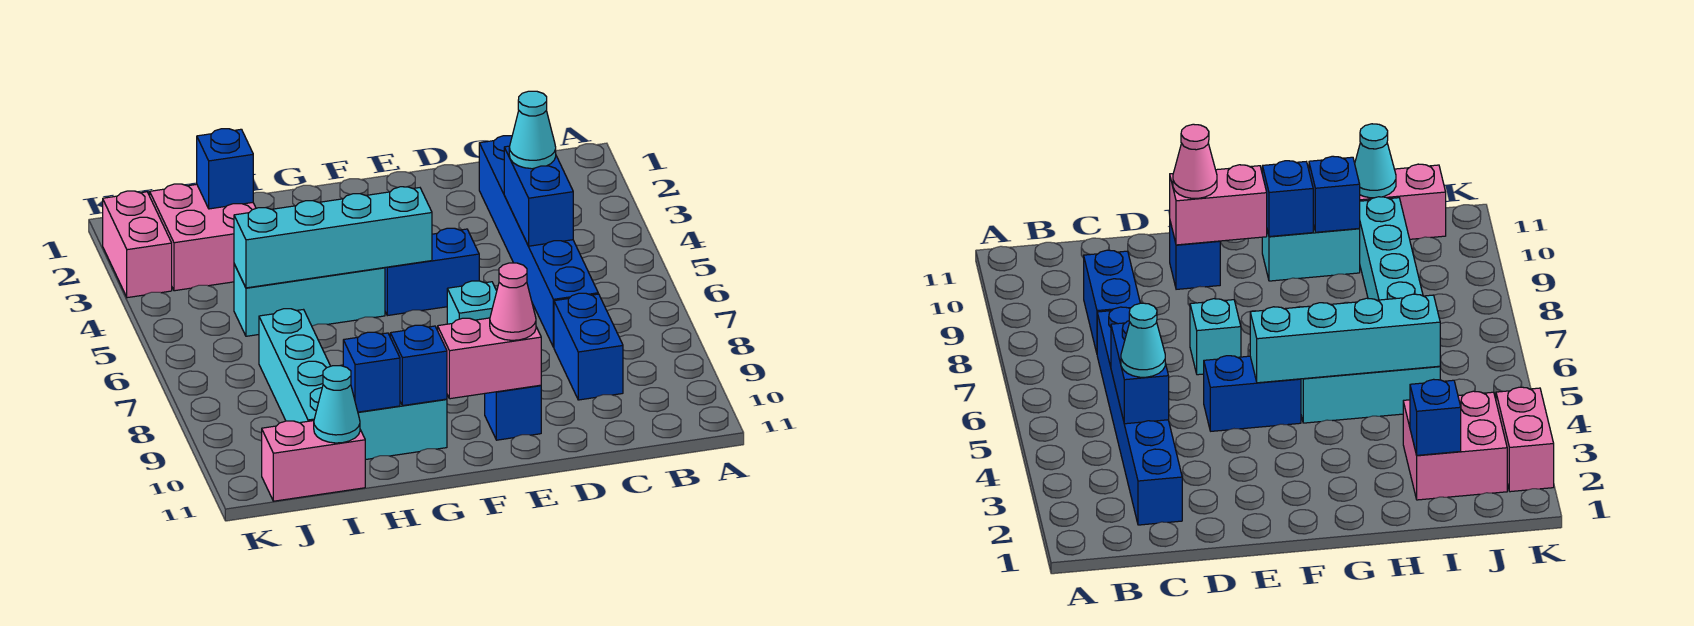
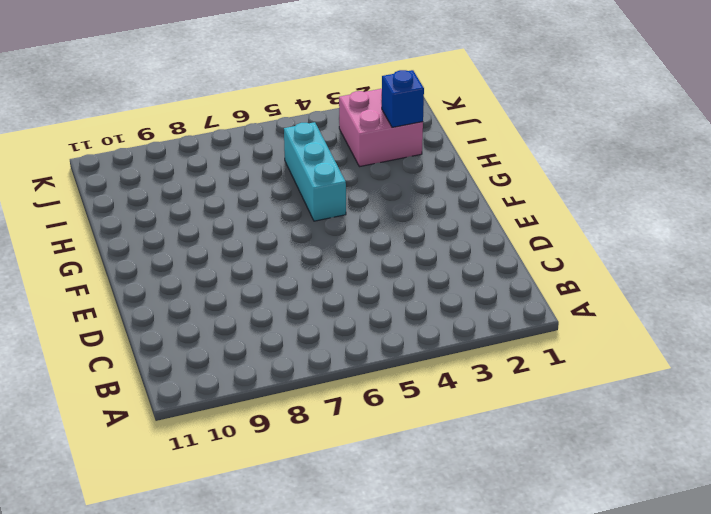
none -> blue 1x6 brick [479,136,598,347]
none -> blue 1x2 brick [554,293,623,400]
none -> blue 1x2 brick [385,228,479,316]

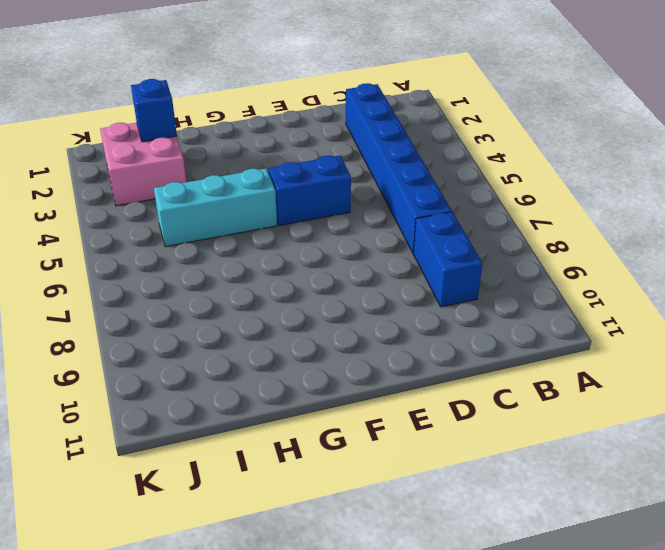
none -> cyan 1x1 brick [447,281,497,324]
none -> blue 1x1 brick [485,385,541,440]
none -> cyan 1x2 brick [358,399,447,460]

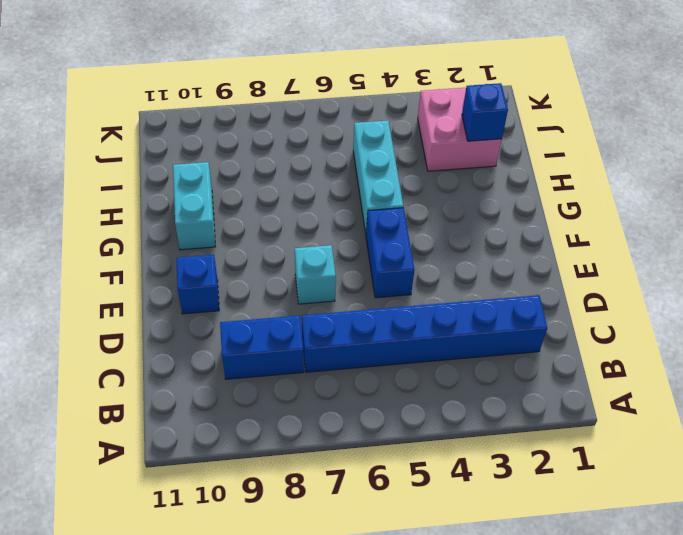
none -> cyan 1x4 brick [259,309,330,423]
none -> pink 1x2 brick [262,421,365,501]
none -> pink 1x2 brick [103,191,172,298]

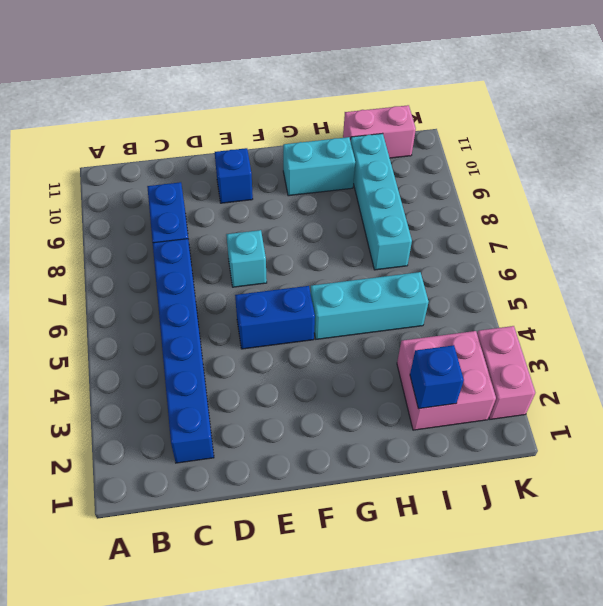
none -> blue 1x2 brick [504,146,573,246]
none -> pink 1x2 brick [438,318,541,399]
none -> cyan 1x4 brick [234,187,432,288]

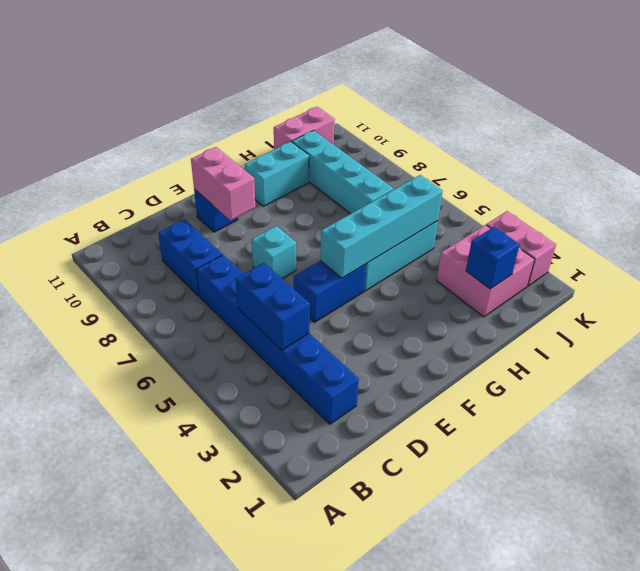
pink 1x2 brick [191,147,255,220] -> pink 1x2 brick turned to [438,318,541,399]
none -> blue 1x1 brick [390,325,447,406]
none -> blue 1x1 brick [343,332,400,412]
none -> cyan 1x1 cone [314,366,360,443]

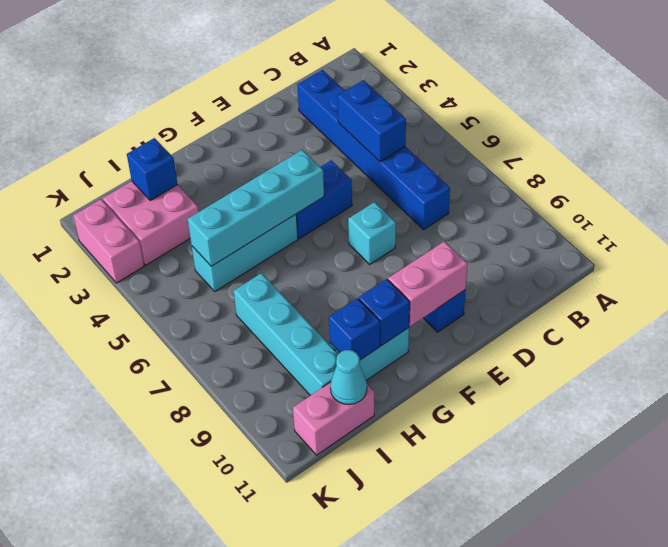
none -> blue 1x2 brick [554,293,623,400]
none -> cyan 1x1 cone [509,91,556,169]
none -> pink 1x1 cone [490,263,536,340]

